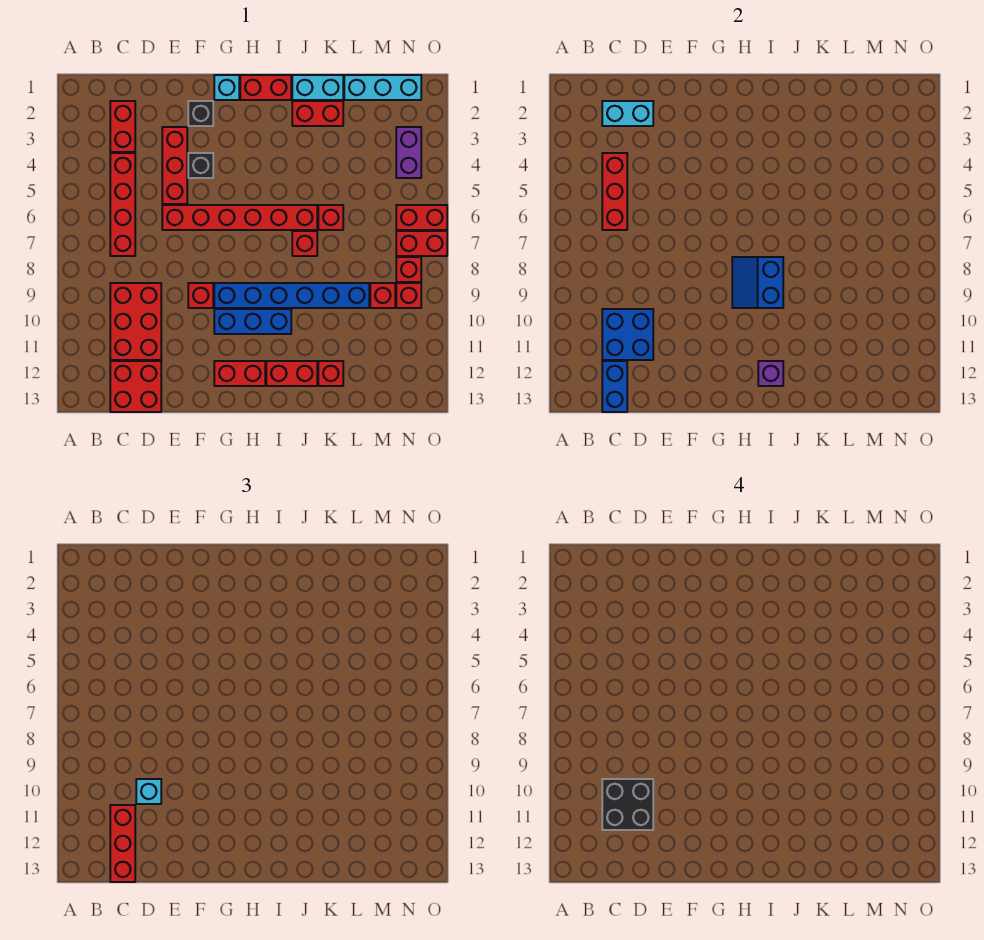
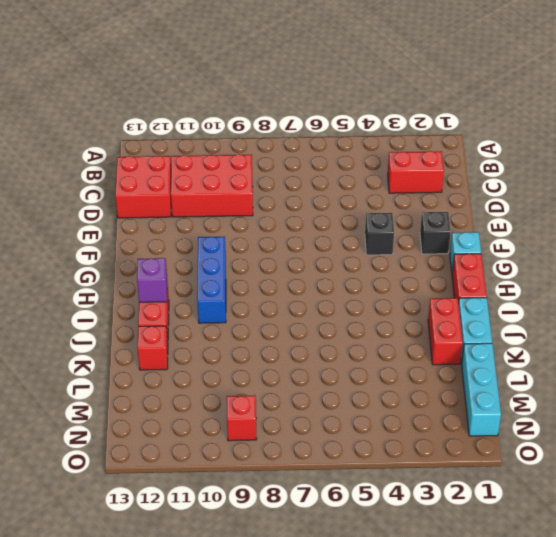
none -> red 1x4 brick [110,153,135,256]
none -> red 1x3 brick [162,127,187,204]
none -> red 1x6 brick [162,205,317,230]
none -> red 1x1 brick [188,283,213,308]

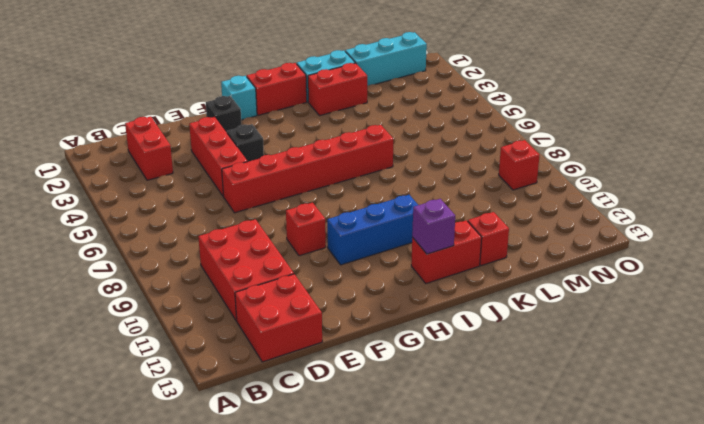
none -> red 1x4 brick [110,153,135,256]
none -> blue 1x6 brick [214,283,369,308]
none -> red 1x2 brick [214,361,265,386]
none -> red 1x1 brick [292,231,317,256]

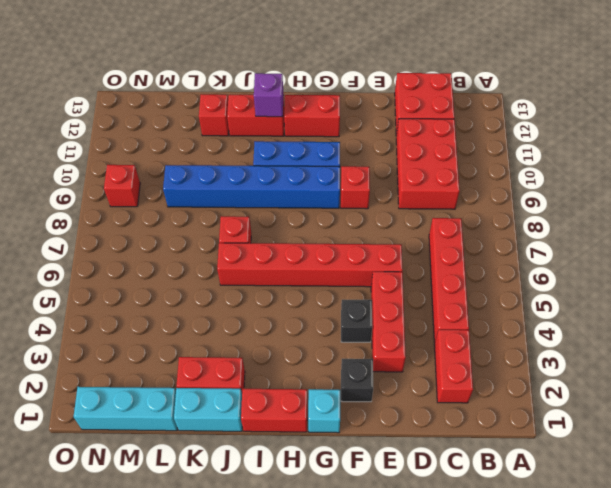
none -> red 1x1 brick [318,205,343,230]
none -> red 1x1 brick [370,283,395,308]
none -> purple 1x2 brick [396,127,421,178]
none -> red 1x2 brick [396,205,447,230]

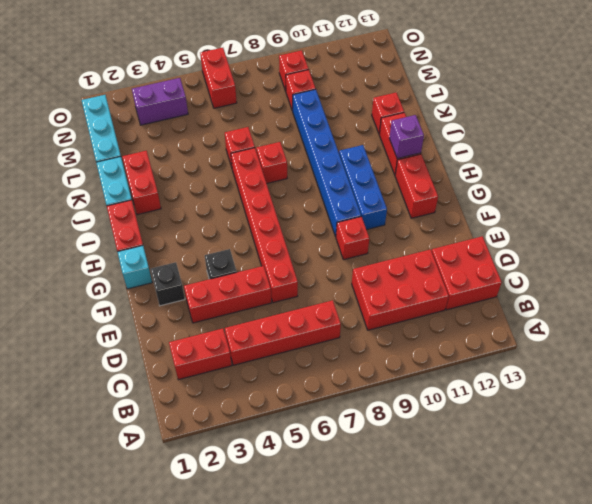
none -> red 1x2 brick [396,231,447,256]
none -> red 1x1 brick [396,257,421,282]
none -> cyan 1x2 brick [602,101,653,126]
none -> red 1x3 brick [602,153,627,230]

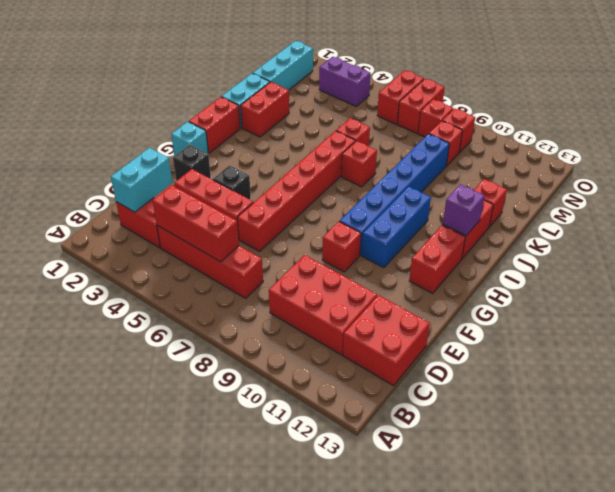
none -> blue 2x2 brick [602,309,653,360]
none -> blue 1x2 brick [602,361,627,412]
none -> blue 2x2 slope [732,257,783,308]
none -> red 1x3 brick [110,805,135,882]

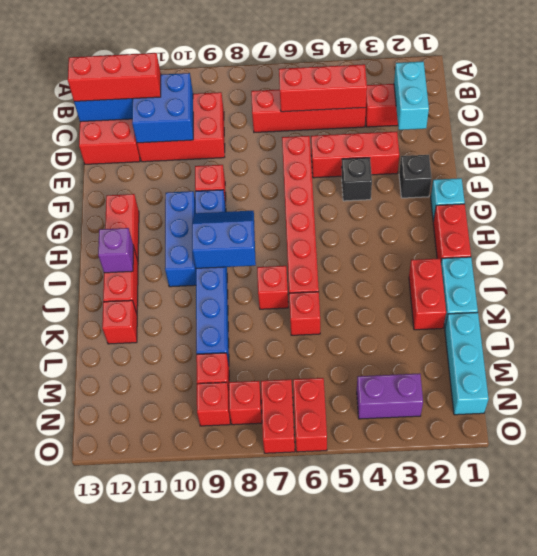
none -> cyan 1x1 brick [136,779,161,804]
none -> black 2x2 brick [602,779,653,830]

